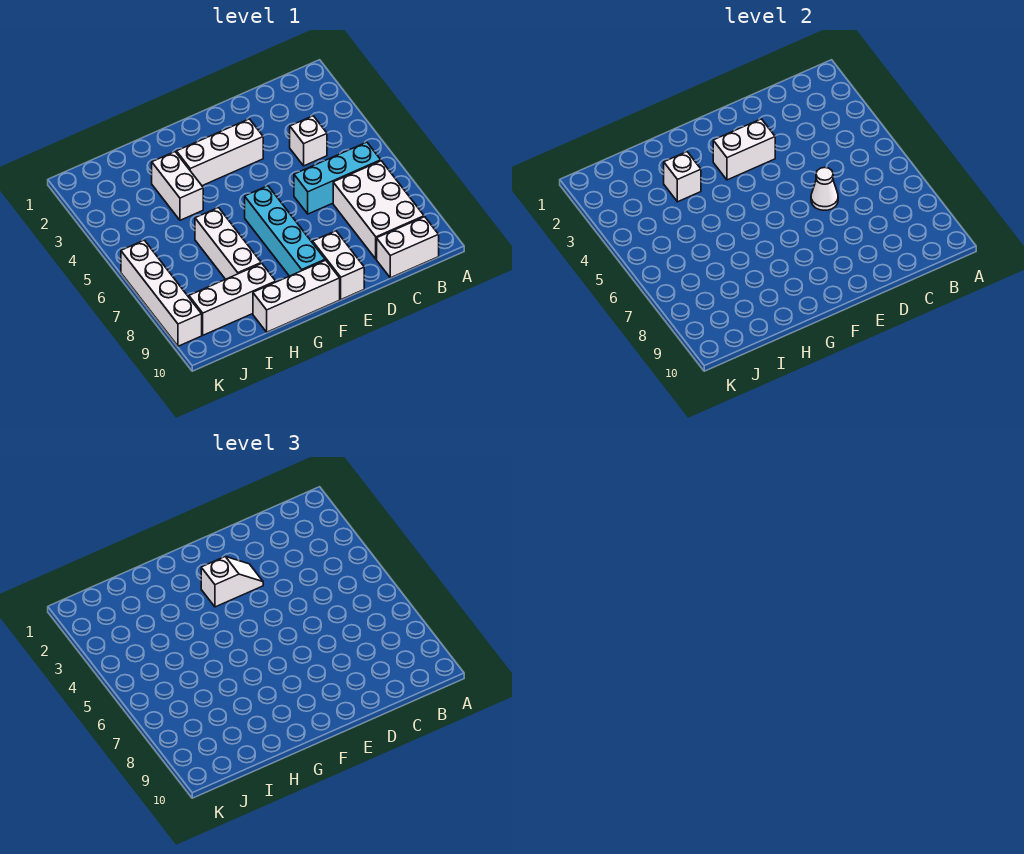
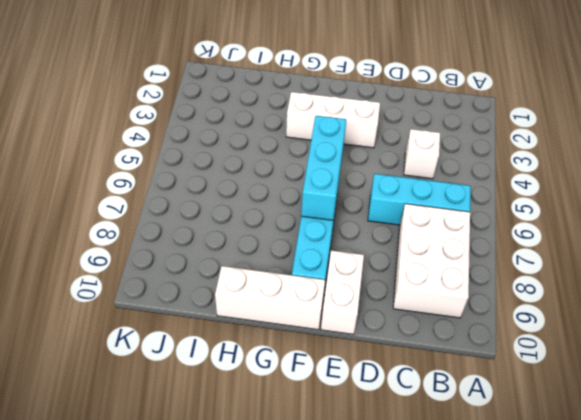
cyan 1x3 brick [301,116,346,220] -> none
none -> white 1x2 brick [377,217,439,278]
none -> white 1x2 brick [152,152,203,220]
none -> white 1x3 brick [195,208,261,279]

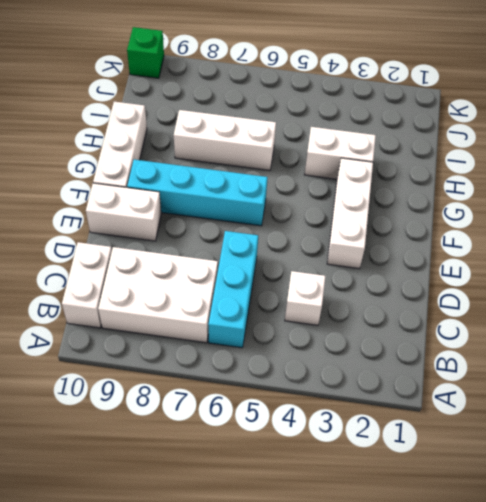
green 1x1 brick [127,27,164,78] -> none
none -> white 1x3 brick [189,263,276,335]
none -> white 1x4 brick [121,240,202,346]
none -> white 1x1 cone [811,167,838,210]

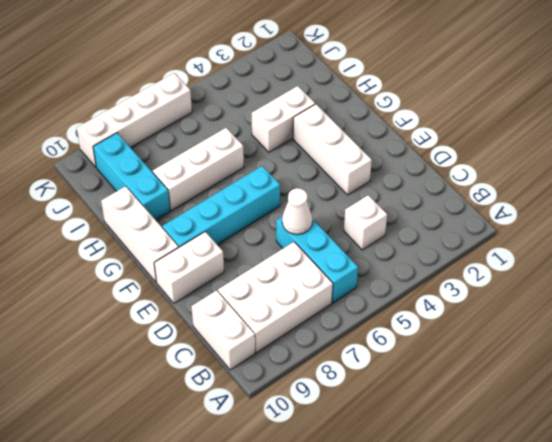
cyan 1x3 brick [93,133,170,220] -> white 1x3 brick [189,263,276,335]
none -> white 1x2 brick [713,119,775,180]
none -> white 1x1 brick [664,152,701,202]
none -> white 1x2 slope [201,557,263,607]

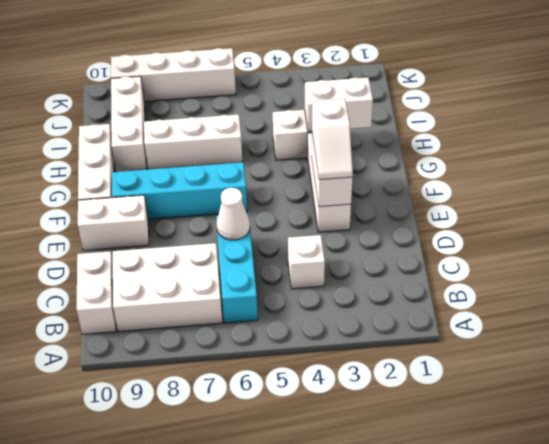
white 1x2 brick [305,78,373,132] -> white 1x1 brick [664,152,701,202]

